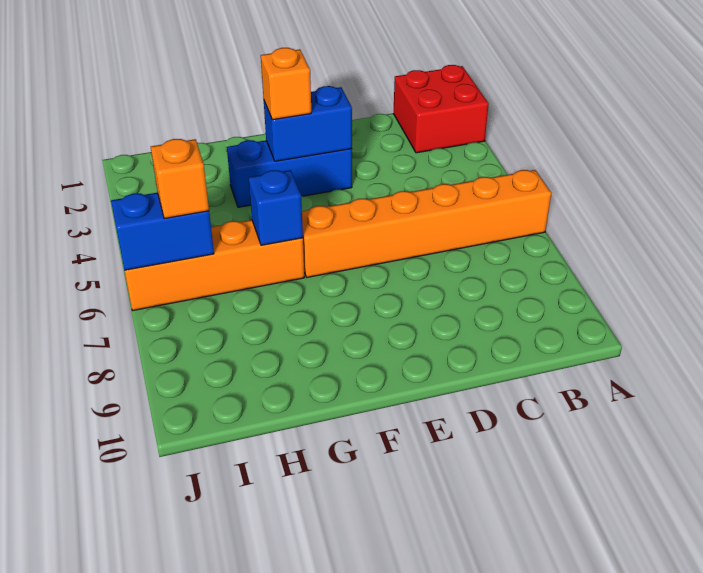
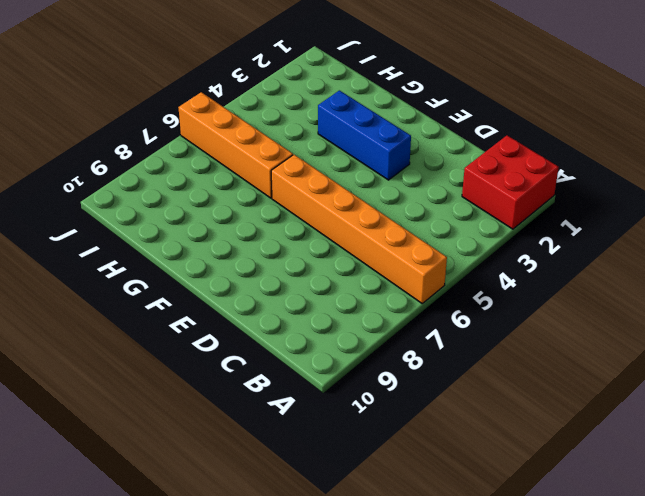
none -> blue 1x2 brick [264,86,352,161]
none -> blue 1x1 brick [249,170,303,245]

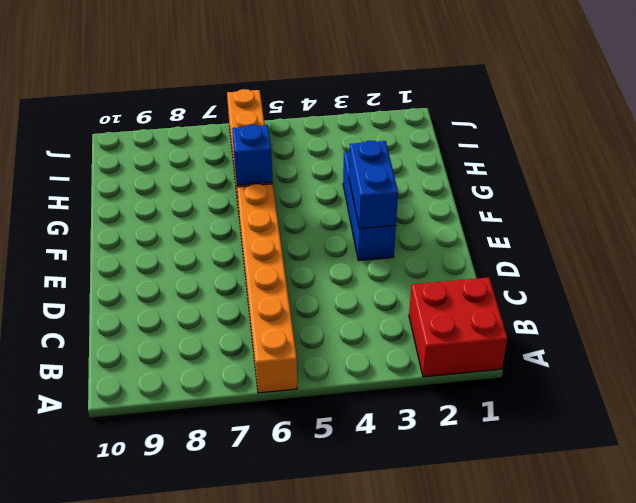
none -> blue 1x2 brick [111,192,214,270]
none -> orange 1x1 brick [261,48,311,120]

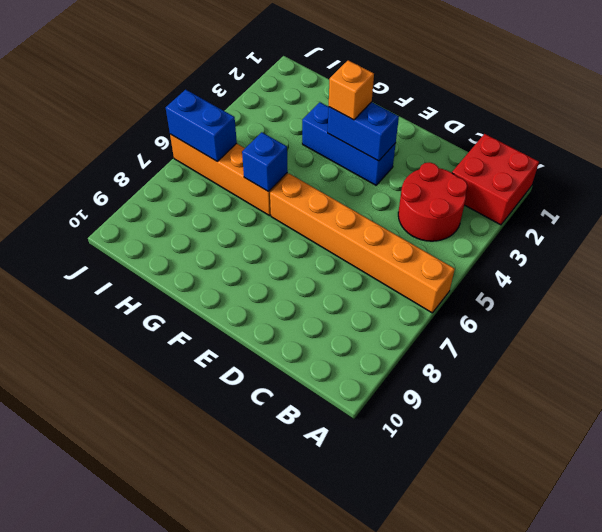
red 2x2 round brick [398,162,467,241] -> none
none -> orange 1x1 brick [151,139,209,219]

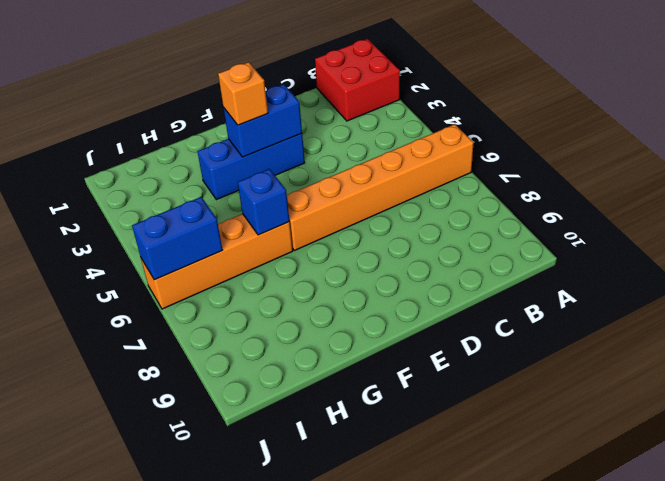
none -> orange 1x1 brick [151,139,209,219]

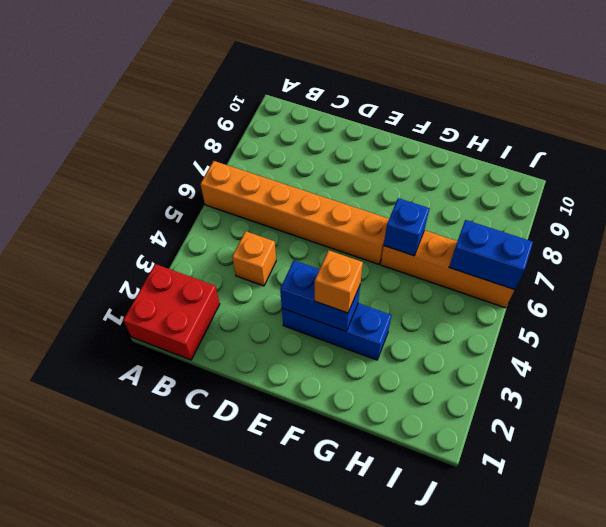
orange 1x1 brick [232,231,276,286] -> orange 1x1 brick moved to [151,139,209,219]

